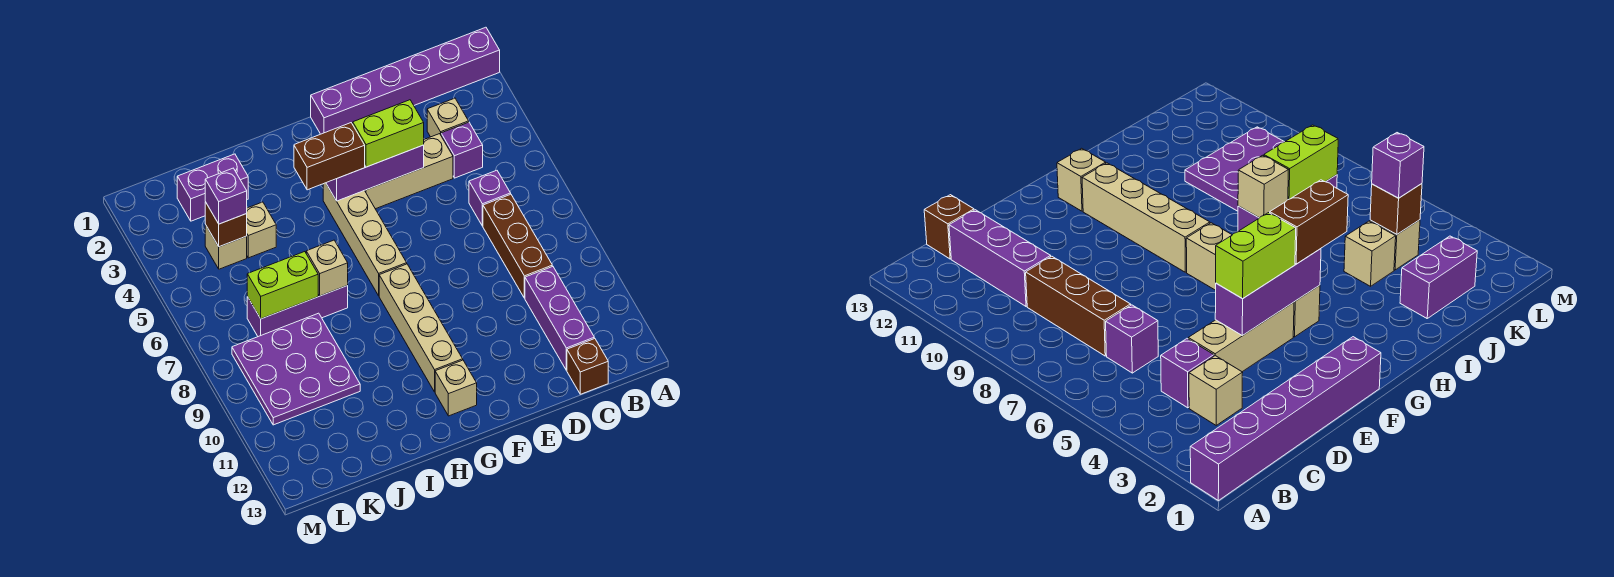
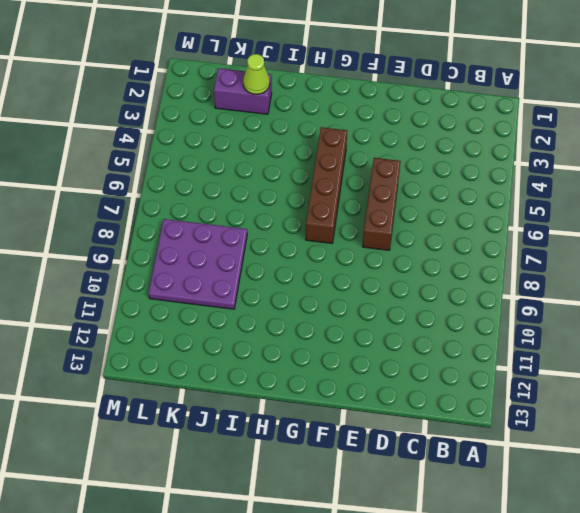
brown 1x3 brick [363,158,401,250] -> brown 1x3 brick moved to [483,194,552,298]
brown 1x4 brick [306,127,347,243] -> tan 1x4 brick [323,183,407,296]
lime 1x1 cone [243,54,270,94] -> none
none -> purple 1x6 brick [311,27,500,134]
none -> tan 1x1 brick [427,98,469,137]
none -> purple 1x1 brick [441,122,483,178]

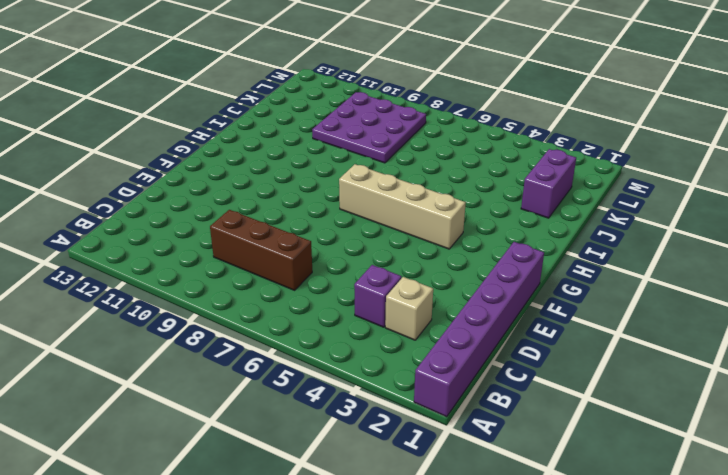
none -> purple 1x1 brick [469,170,511,226]
none -> purple 1x3 brick [525,266,594,370]
none -> brown 1x1 brick [567,338,608,394]

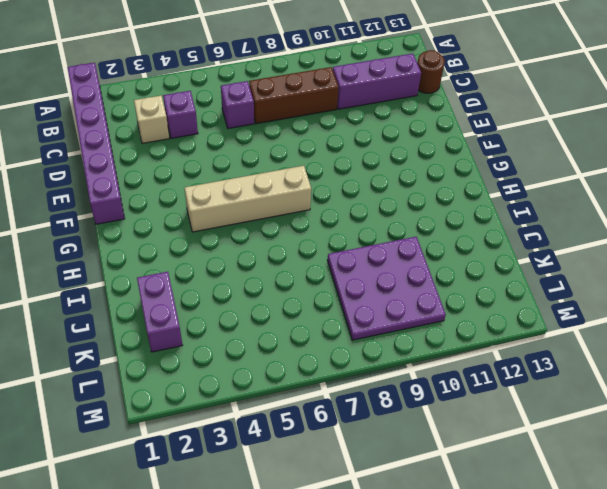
brown 1x1 round brick [417,50,445,93] -> brown 1x1 brick [567,338,608,394]
none -> tan 1x3 brick [365,134,453,209]
none -> tan 1x4 brick [379,264,463,392]
none -> tan 1x1 brick [435,360,477,416]

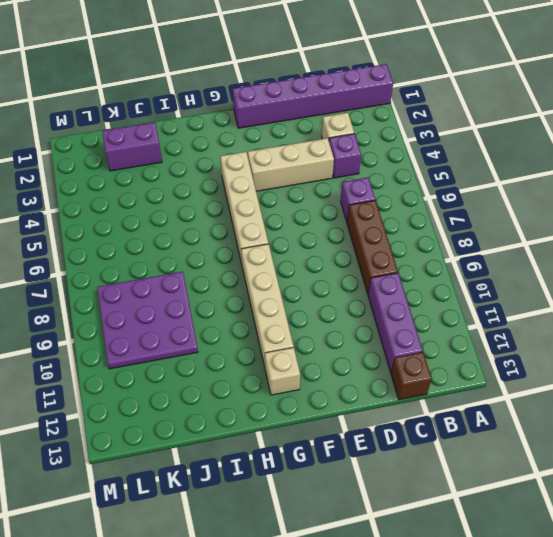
none -> purple 1x3 brick [247,286,348,337]
none -> tan 1x1 brick [246,202,276,258]
none -> tan 1x1 brick [205,225,247,269]

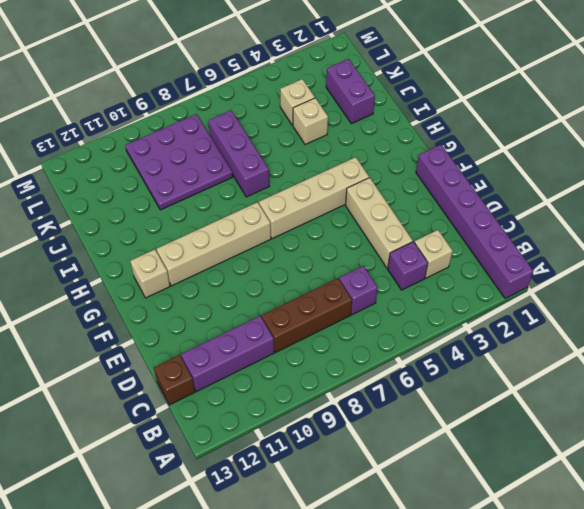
none -> purple 1x3 brick [326,145,424,201]
none -> tan 1x1 brick [306,240,348,296]
none -> lime 1x2 brick [247,252,318,319]

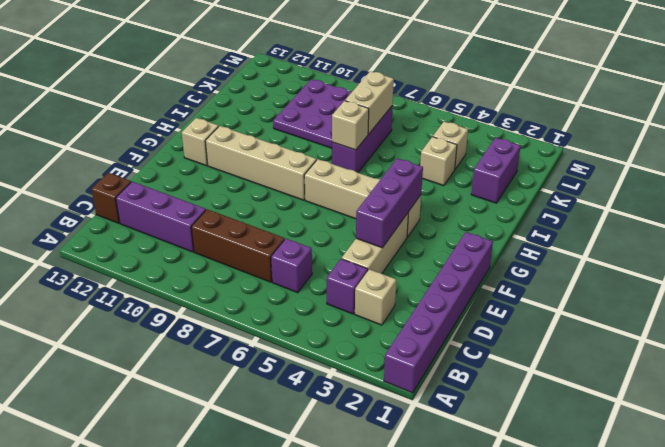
tan 1x2 brick [345,71,394,134] -> lime 1x2 brick [247,252,318,319]
none -> brown 1x1 brick [205,202,247,247]
none -> lime 1x2 brick [353,100,424,167]
none -> brown 1x2 brick [294,123,365,190]

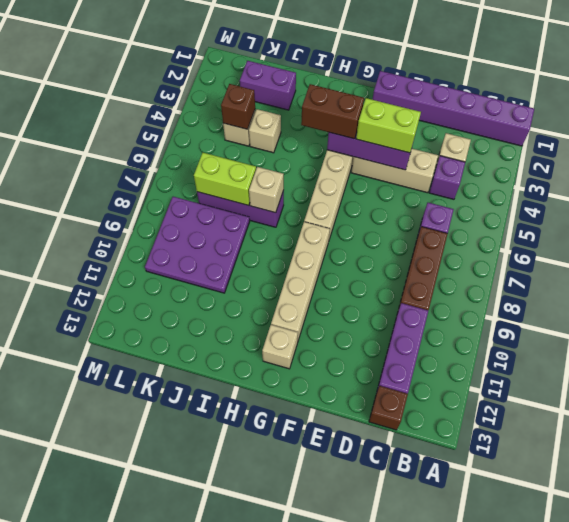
none -> purple 1x1 brick [205,168,247,224]

